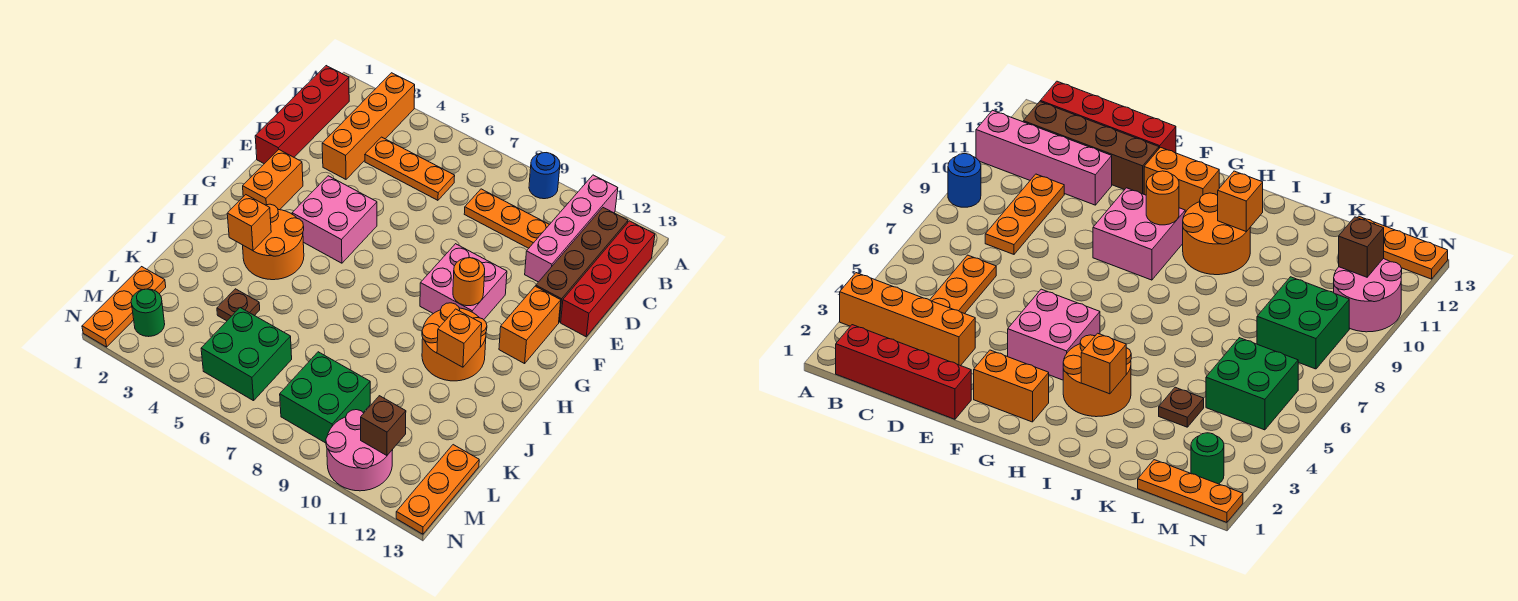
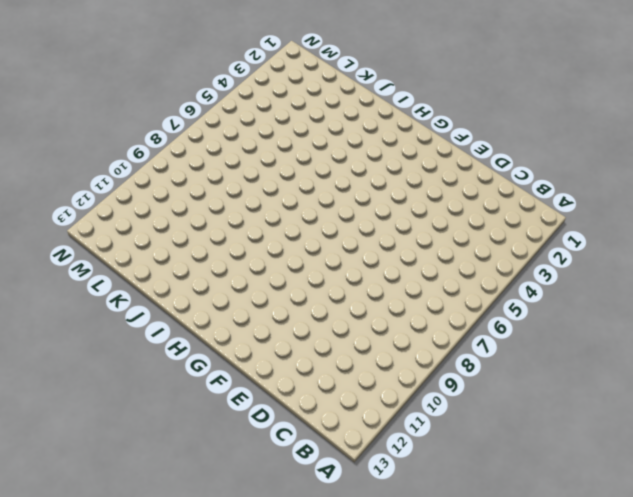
none -> orange 1x4 brick [322,73,415,179]
none -> blue 1x1 round brick [529,153,560,199]
none -> pink 1x4 brick [525,175,618,282]

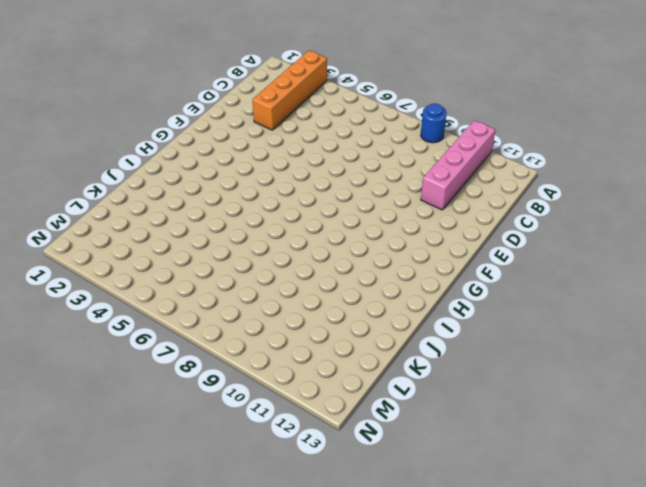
none -> red 1x4 brick [255,66,349,164]
none -> brown 1x4 brick [536,208,628,322]
none -> red 1x4 brick [561,221,655,337]

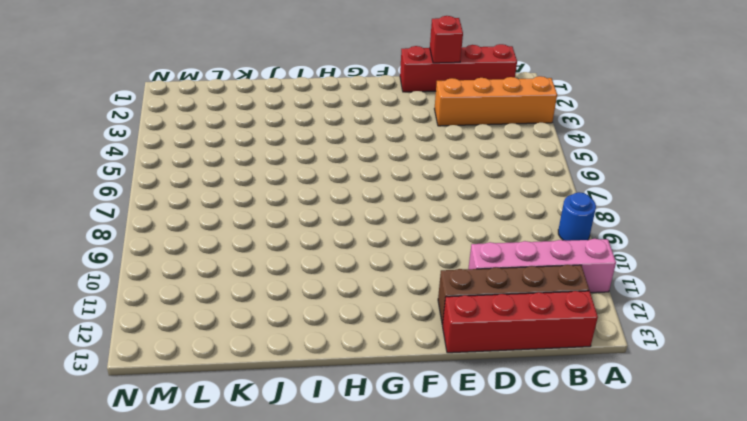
red 1x1 brick [430,16,463,63] -> none
none -> orange 1x3 plate [365,137,455,200]
none -> orange 1x3 plate [464,189,549,248]
none -> orange 1x2 brick [243,150,303,210]

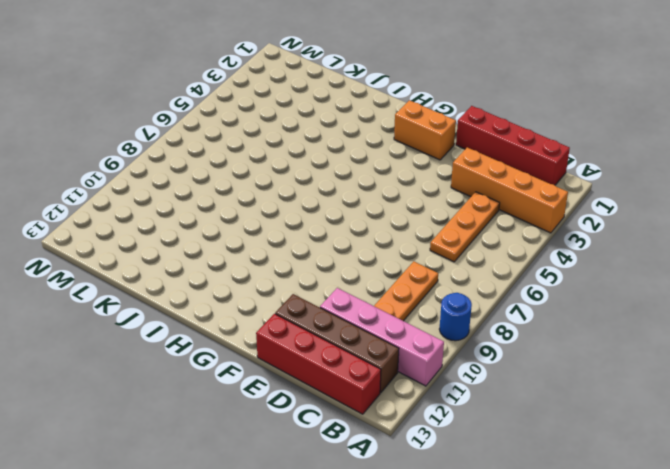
none -> pink 2x2 brick [292,176,377,263]
none -> pink 2x2 brick [420,244,507,320]
none -> orange 1x2 brick [499,286,561,364]

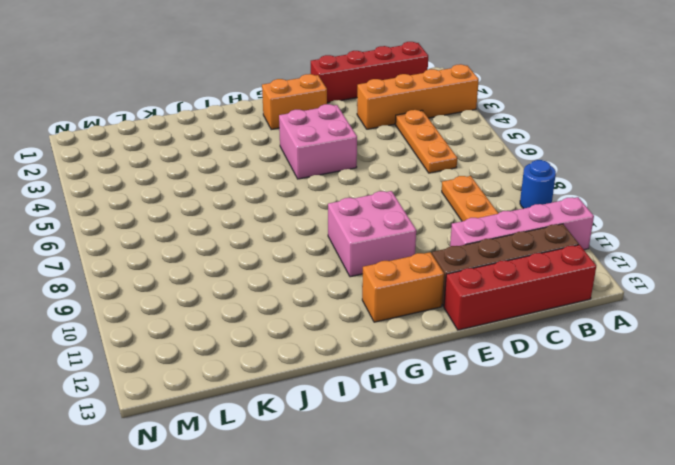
none -> orange 2x2 round brick [243,204,304,280]
none -> orange 2x2 round brick [422,303,487,381]
none -> brown 1x1 plate [217,289,260,321]

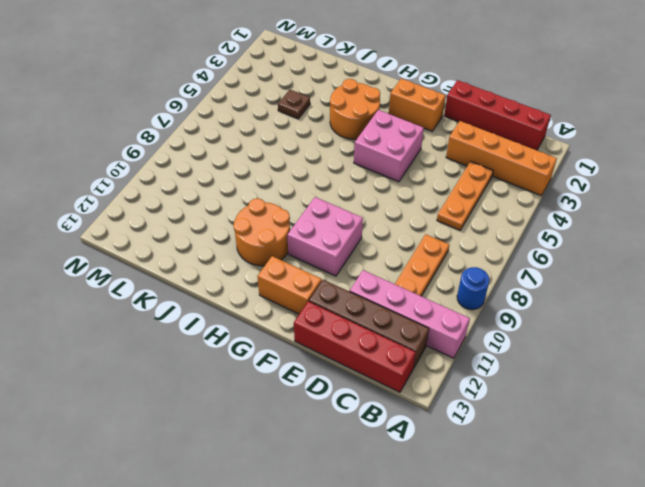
none -> orange 1x3 plate [82,267,166,347]
none -> green 2x2 brick [201,308,292,401]
none -> green 2x2 brick [280,352,370,443]

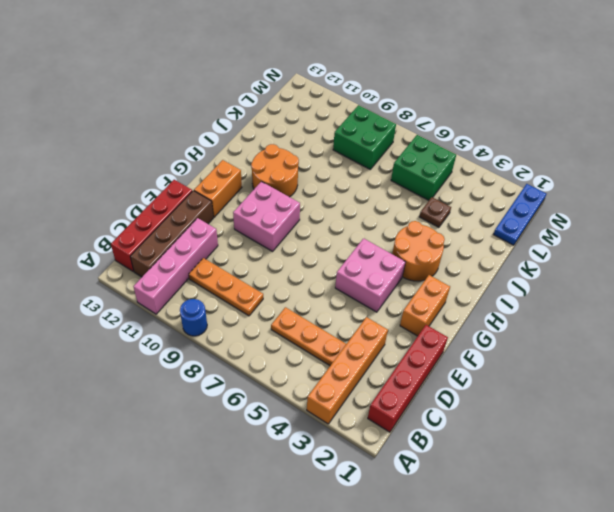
blue 1x3 plate [494,184,546,245] -> orange 1x3 plate [82,267,166,347]
none -> orange 1x3 plate [396,445,479,534]
none -> green 1x1 round brick [131,289,165,337]
none -> pink 2x2 round brick [326,410,393,491]

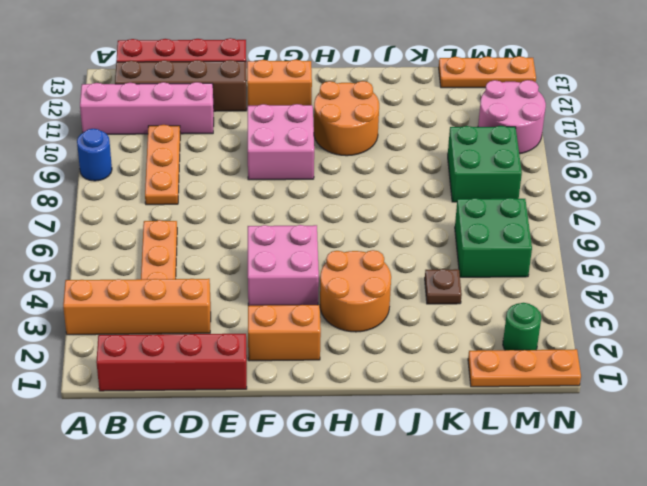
none -> orange 1x1 round brick [453,258,485,306]
none -> orange 1x1 brick [227,195,271,251]
none -> orange 1x1 brick [437,309,482,367]

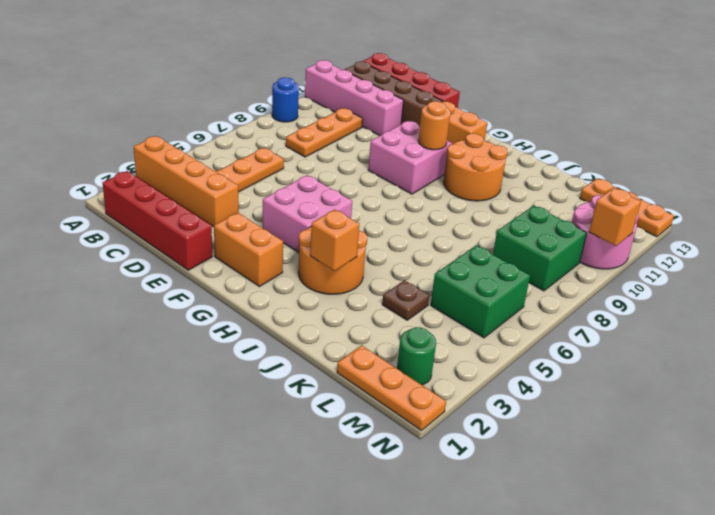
orange 1x1 brick [589,188,641,246] -> orange 1x1 brick moved to [437,309,482,367]
none -> brown 1x1 brick [361,396,406,456]

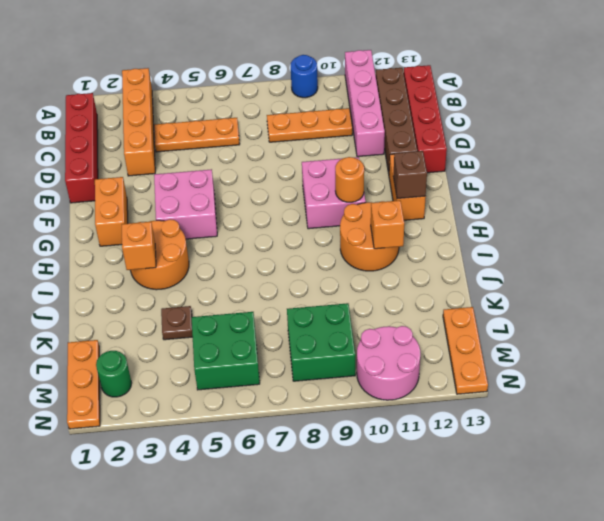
brown 1x1 brick [393,151,427,199] -> brown 1x1 brick moved to [361,396,406,456]

